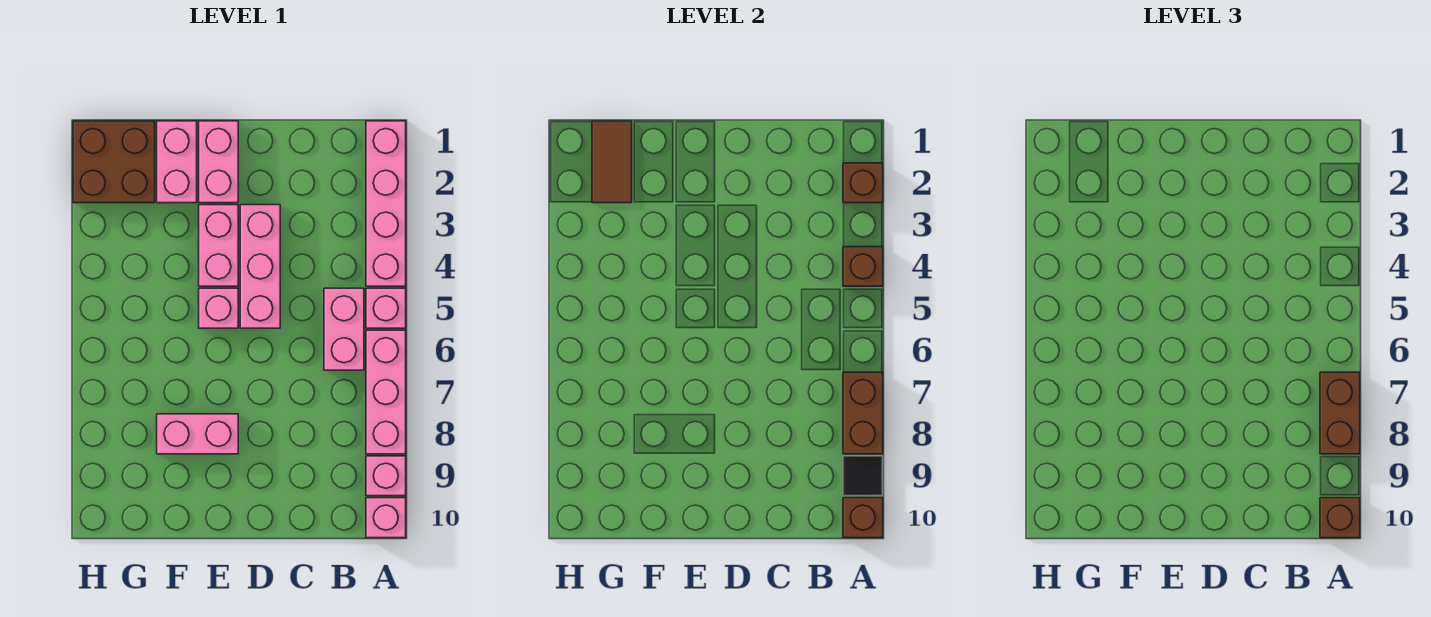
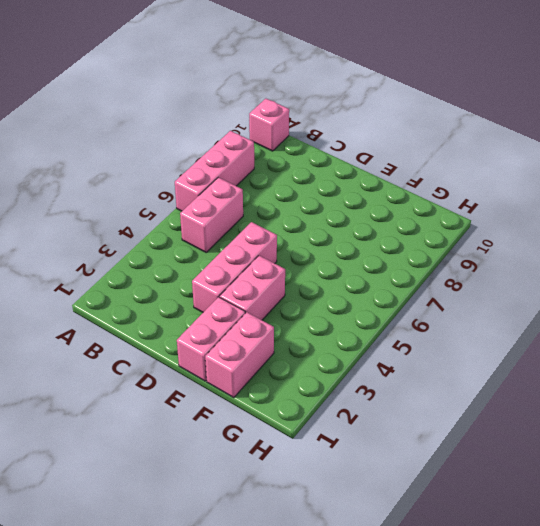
none -> pink 1x4 brick [366,121,406,286]
none -> pink 1x1 brick [366,288,406,328]
none -> pink 1x1 brick [366,456,406,496]

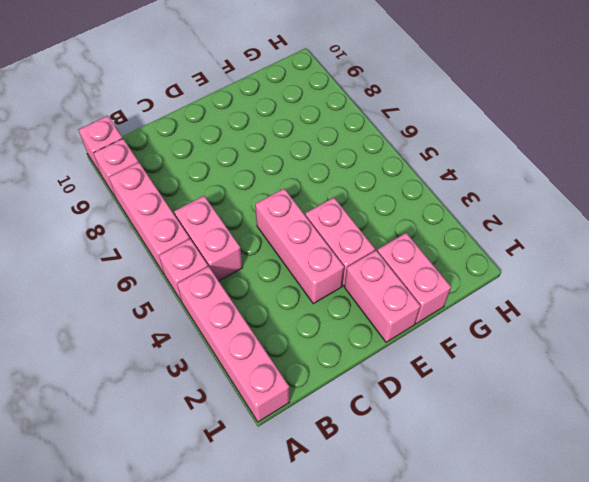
none -> pink 1x1 brick [199,288,238,328]
none -> pink 1x2 brick [157,414,238,454]
none -> brown 2x2 brick [73,121,155,203]

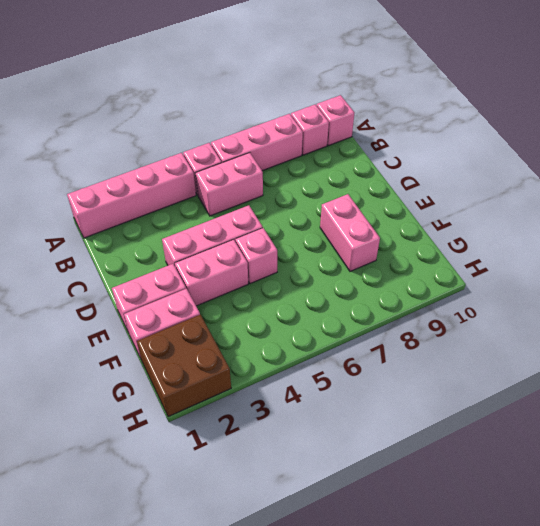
none -> brown 1x1 brick [843,163,883,203]
none -> brown 1x1 brick [843,247,883,286]
none -> brown 1x2 brick [843,372,883,454]

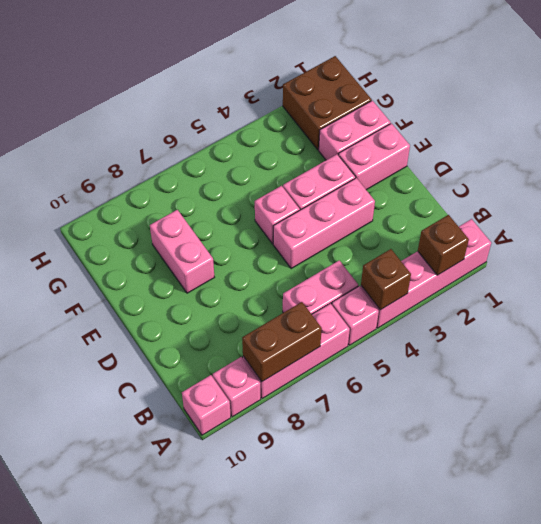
none -> black 1x1 tile [843,456,883,496]
none -> brown 1x1 brick [843,498,883,538]
none -> brown 1x2 tile [592,121,632,203]

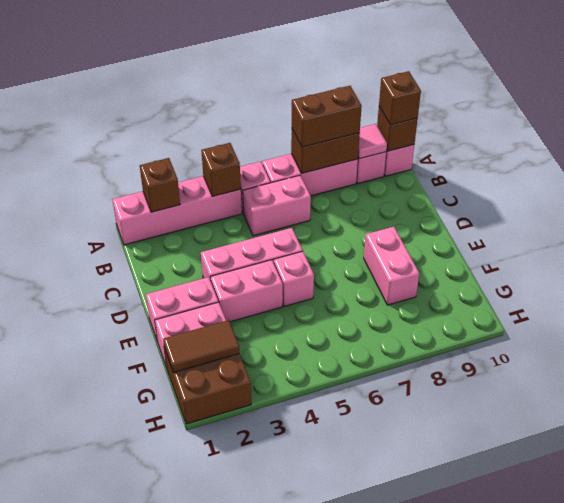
pink 1x1 tile [358,124,387,159] -> black 1x1 tile [843,456,883,496]

